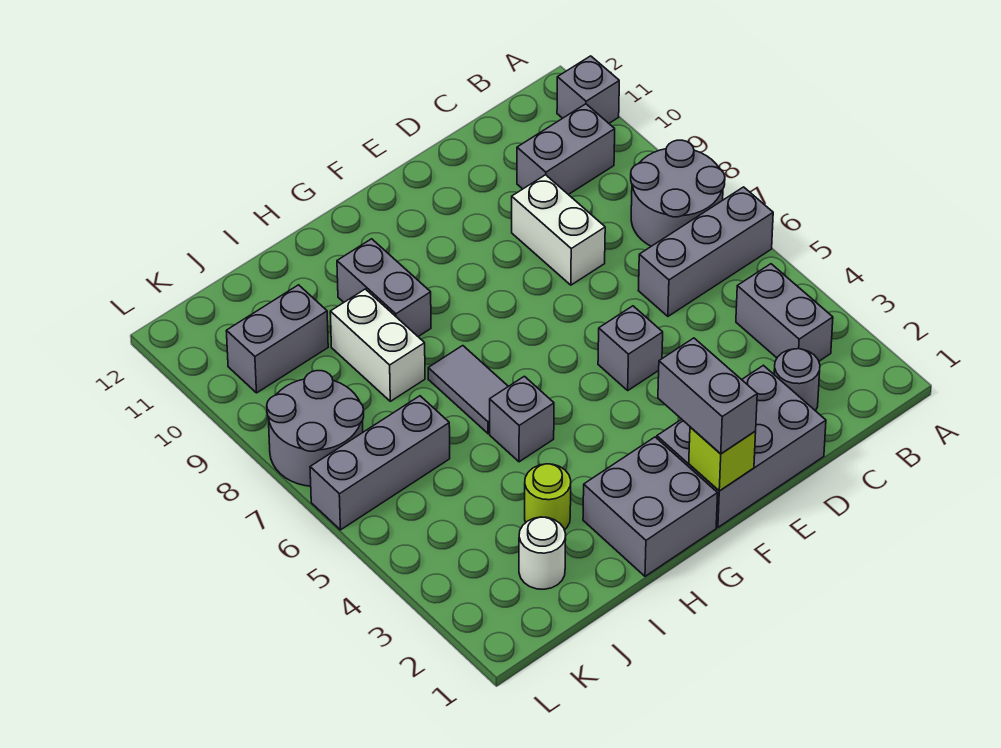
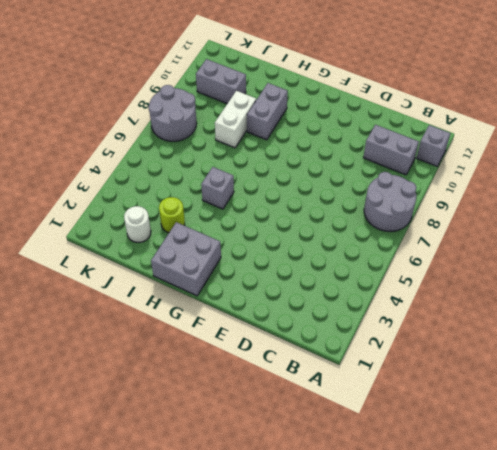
none -> grey 1x3 brick [638,187,773,316]
none -> grey 1x2 brick [736,264,833,361]
none -> grey 1x1 round brick [774,349,820,411]

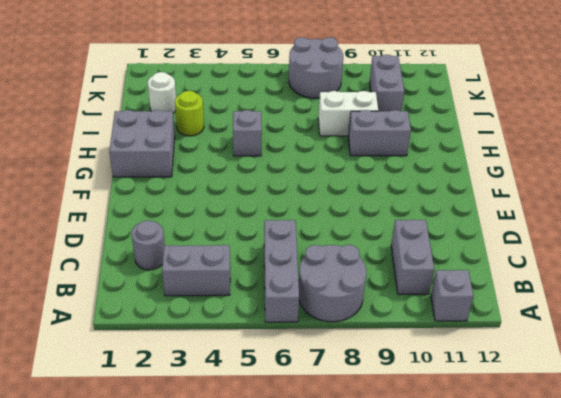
none -> grey 2x3 brick [657,365,826,527]
none -> white 1x2 brick [512,175,605,285]
none -> grey 1x1 brick [598,306,663,390]

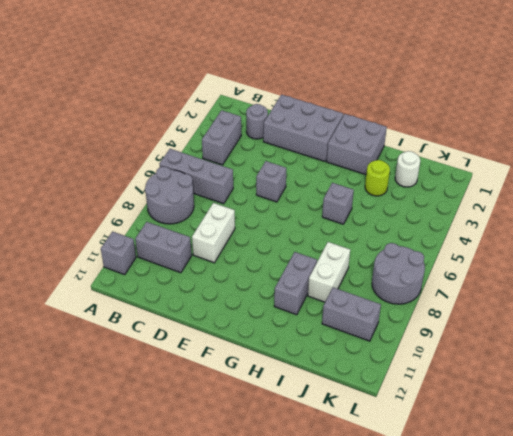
none -> grey 1x2 tile [428,346,508,434]
none -> grey 1x3 brick [310,396,450,530]
none -> lime 1x1 brick [689,427,756,491]

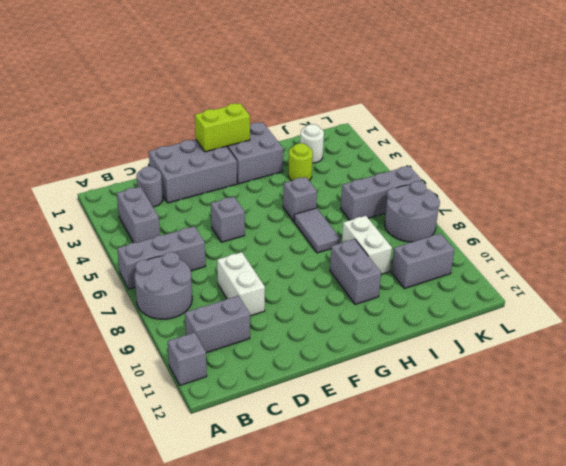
lime 1x2 brick [195,103,250,152] -> lime 1x1 brick [689,427,756,491]
none -> grey 1x2 brick [658,338,757,454]

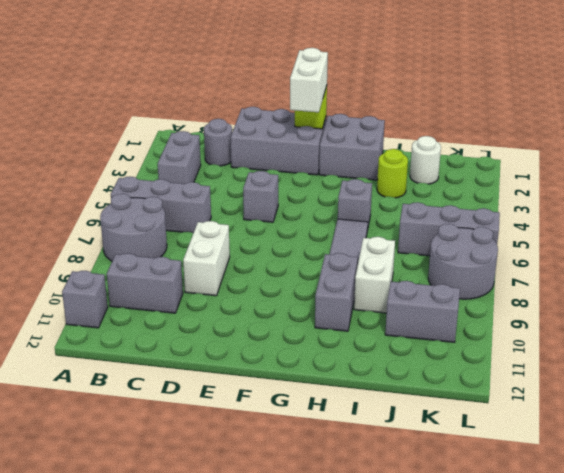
white 1x2 brick [290,48,328,112] -> grey 1x2 brick [658,338,757,454]

